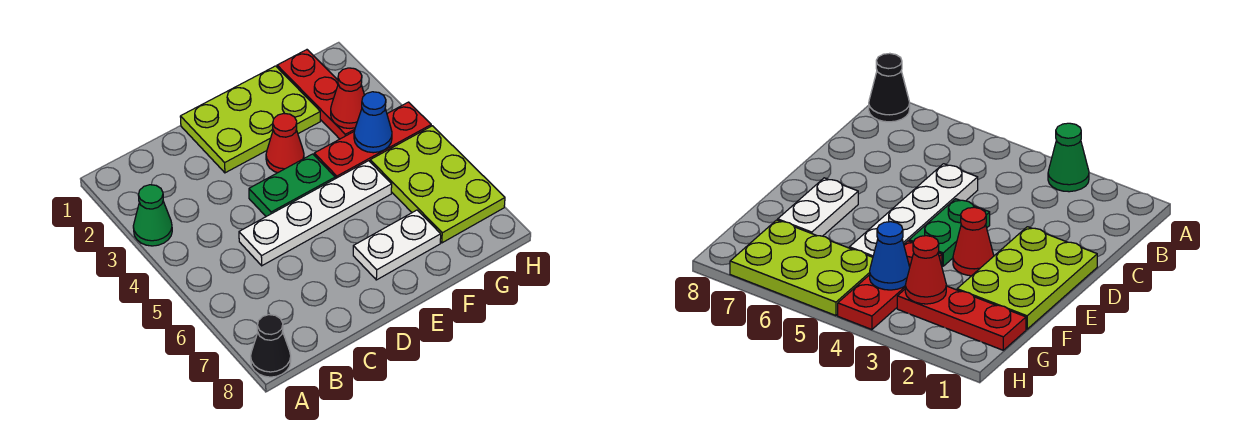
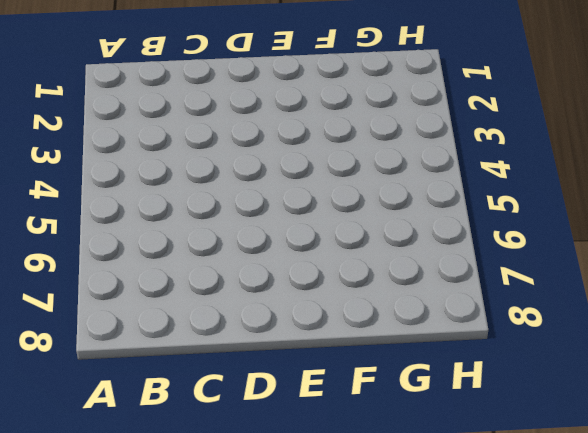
none -> green 1x1 cone [133,185,172,246]
none -> black 1x1 cone [251,315,291,377]
none -> white 1x4 plate [239,161,392,266]

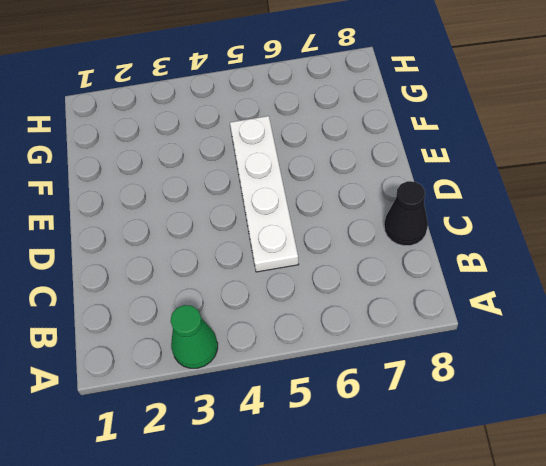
black 1x1 cone [384,181,428,246] -> black 1x1 cone moved to [251,315,291,377]
none -> lime 2x3 plate [180,66,320,173]
none -> green 1x2 plate [249,154,335,216]
none -> red 1x1 cone [266,113,304,173]

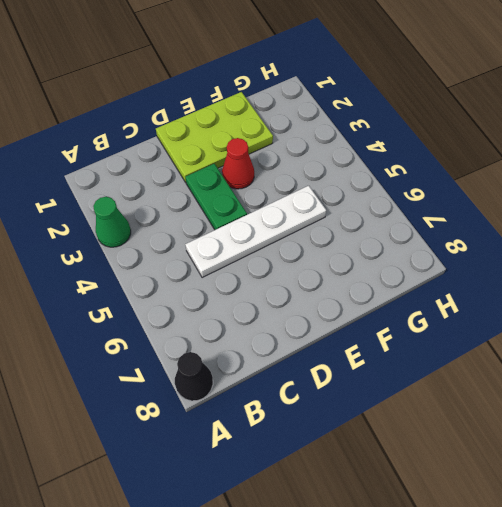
green 1x2 plate [185,164,247,230] -> green 1x2 plate turned to [249,154,335,216]
none -> white 1x2 plate [353,210,441,280]
none -> red 1x3 plate [314,102,431,179]
none -> red 1x3 plate [277,50,355,139]

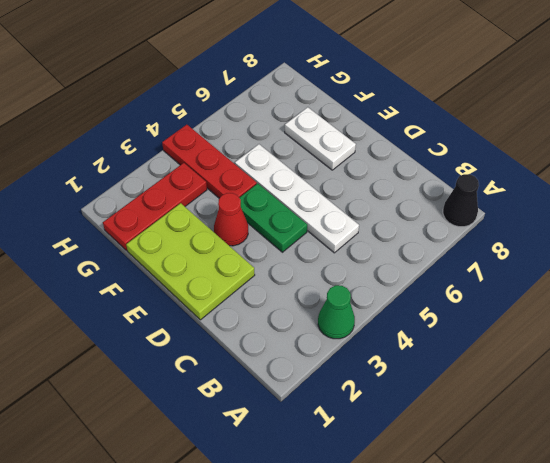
none -> lime 2x3 plate [370,126,505,243]
none -> red 1x1 cone [331,68,364,128]
none -> blue 1x1 cone [354,92,392,153]

